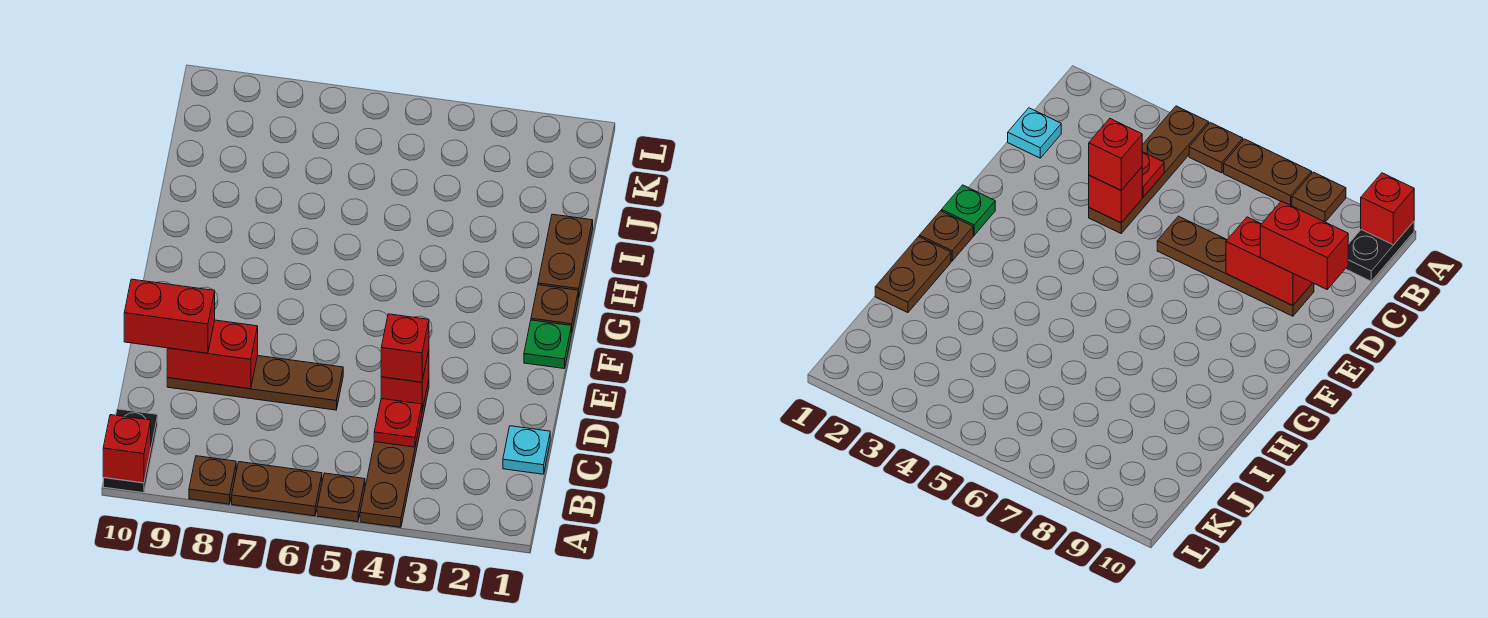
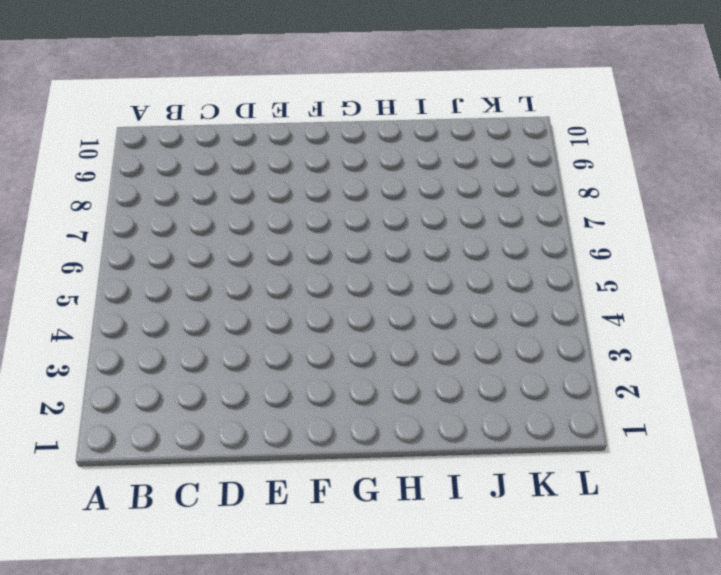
none -> brown 1x4 plate [360,380,429,527]
none -> brown 1x1 plate [317,473,365,522]
none -> brown 1x2 plate [232,462,322,516]

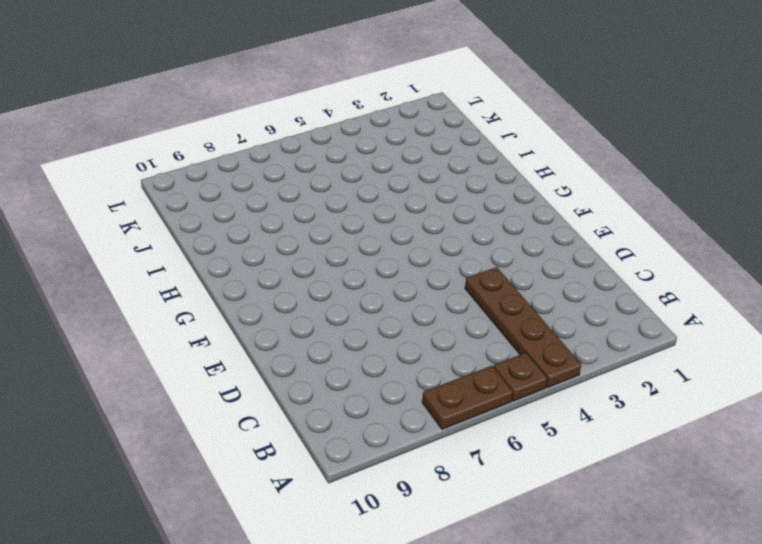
none -> brown 1x1 plate [189,456,236,504]
none -> black 1x2 plate [103,409,158,493]
none -> cyan 1x1 plate [503,426,550,474]

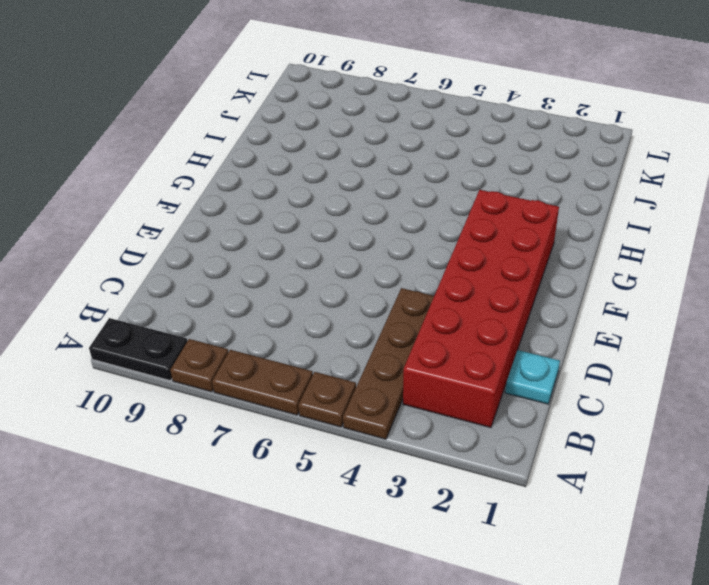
black 1x2 plate [89,318,187,381] -> black 1x2 plate turned to [103,409,158,493]
red 2x6 brick [403,190,559,428] -> none
none -> brown 1x4 plate [167,356,343,410]
none -> green 1x1 plate [524,320,571,369]
none -> brown 1x1 plate [531,285,578,333]

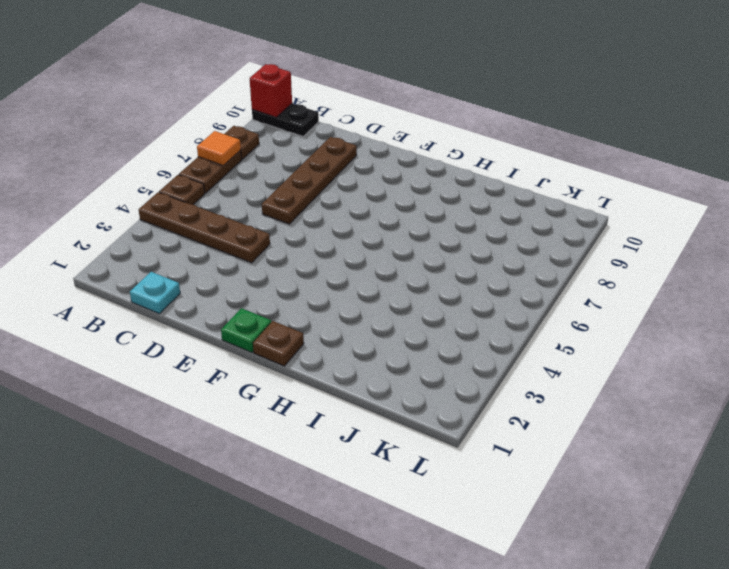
orange 1x1 tile [197,131,241,166] -> none
none -> brown 1x2 plate [538,214,593,298]
none -> red 1x1 plate [374,399,422,447]
none -> red 1x1 brick [381,351,429,410]

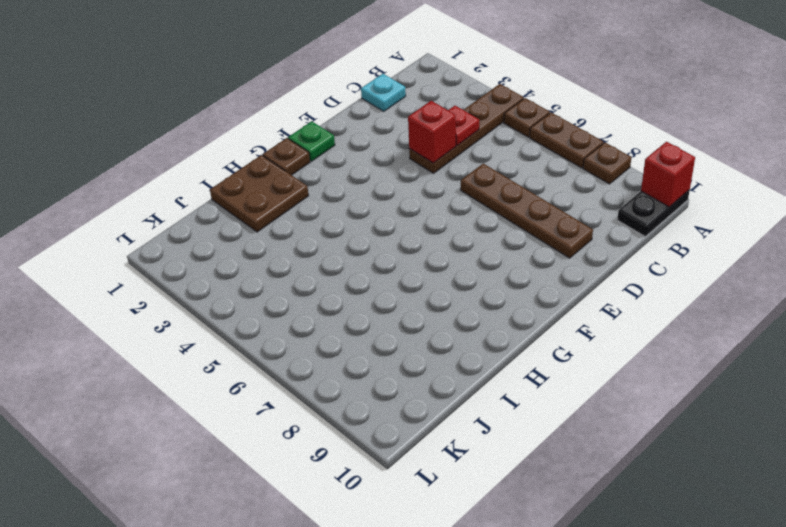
brown 2x2 plate [210,155,309,232] -> brown 1x2 plate [538,214,593,298]
none -> red 1x2 brick [167,320,258,389]
none -> red 1x1 brick [381,314,429,382]
none -> red 1x2 brick [124,279,215,353]

